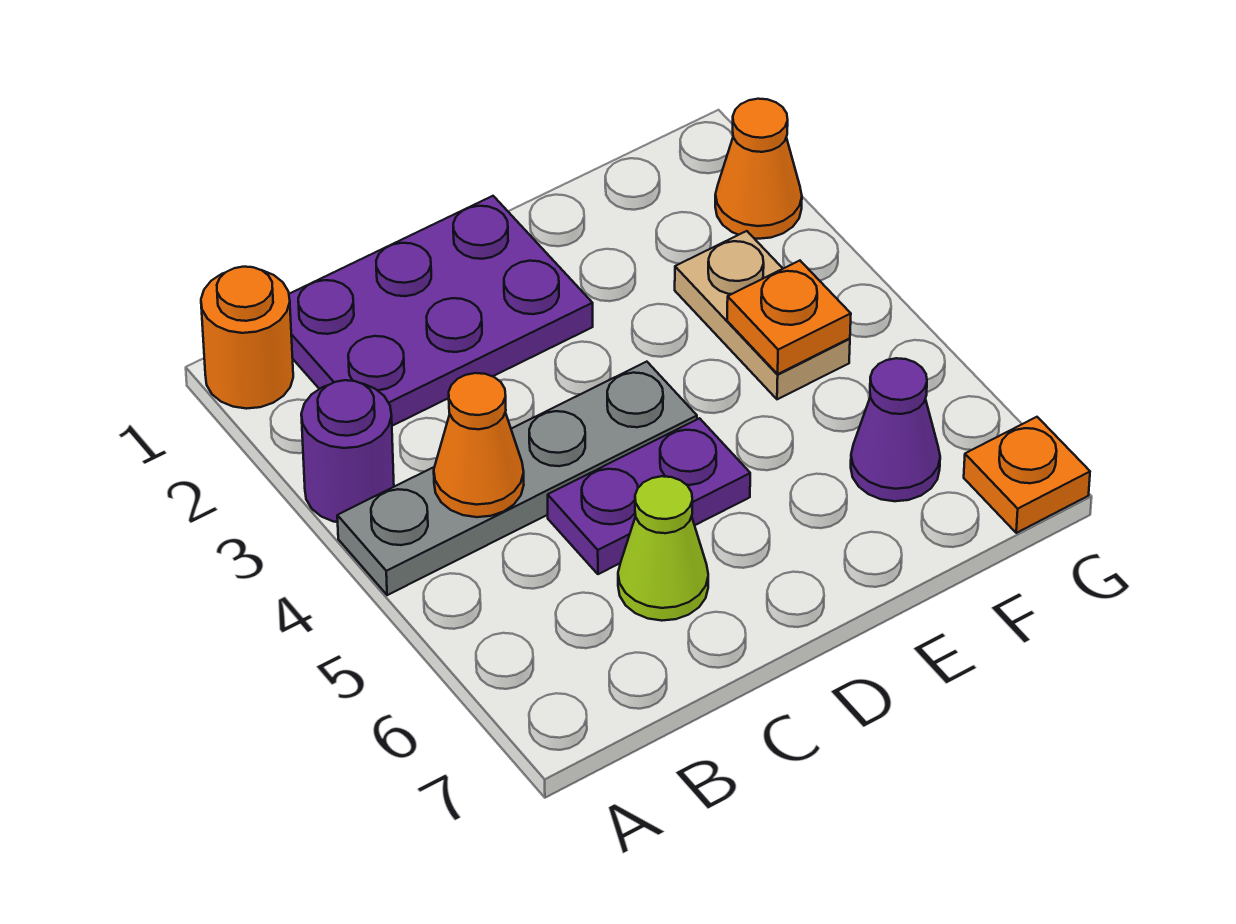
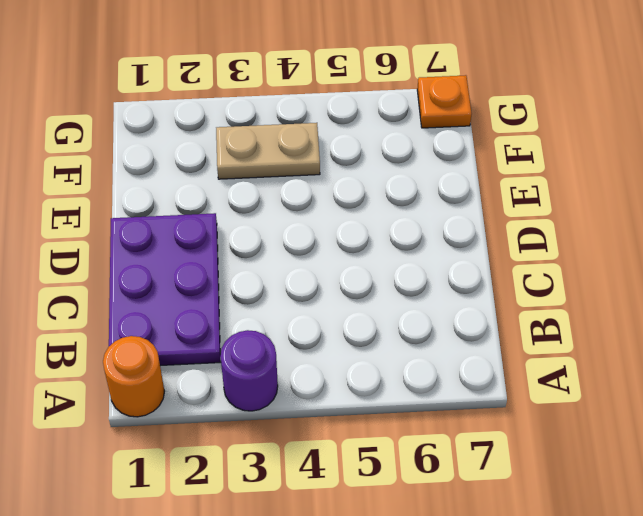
none -> grey 1x4 plate [337,362,697,595]
none -> purple 1x2 plate [548,418,750,574]
none -> lime 1x1 cone [618,476,708,621]

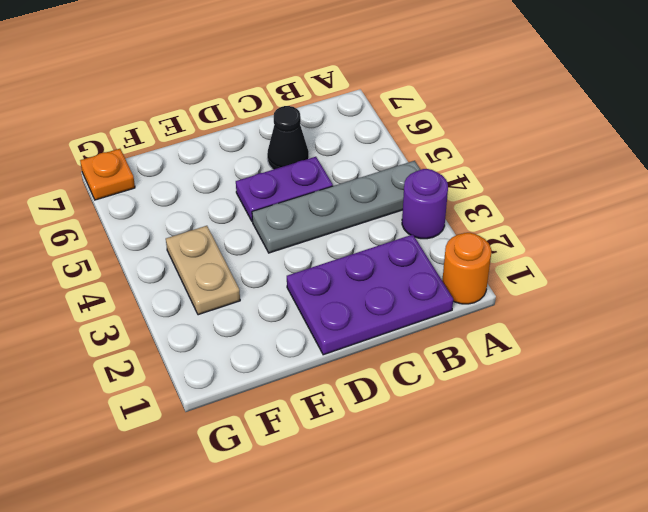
black 1x1 cone [267,106,309,170] -> lime 1x1 cone [618,476,708,621]
none -> purple 1x1 cone [851,358,940,501]
none -> orange 1x1 cone [715,99,802,239]
none -> orange 1x1 cone [434,373,524,517]

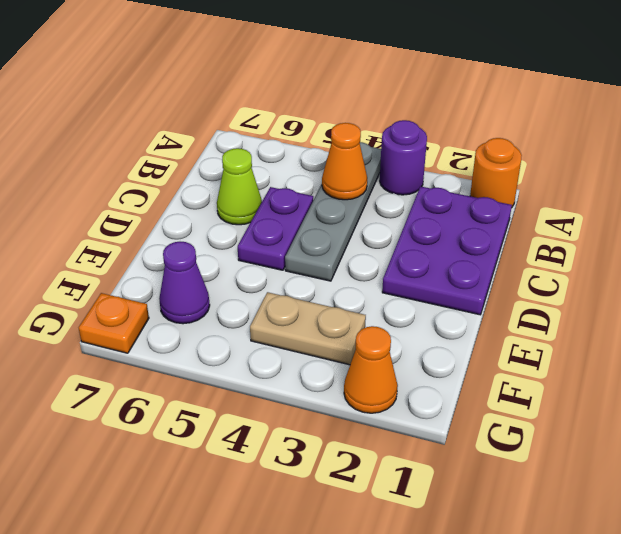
none -> orange 1x1 plate [727,261,851,374]

